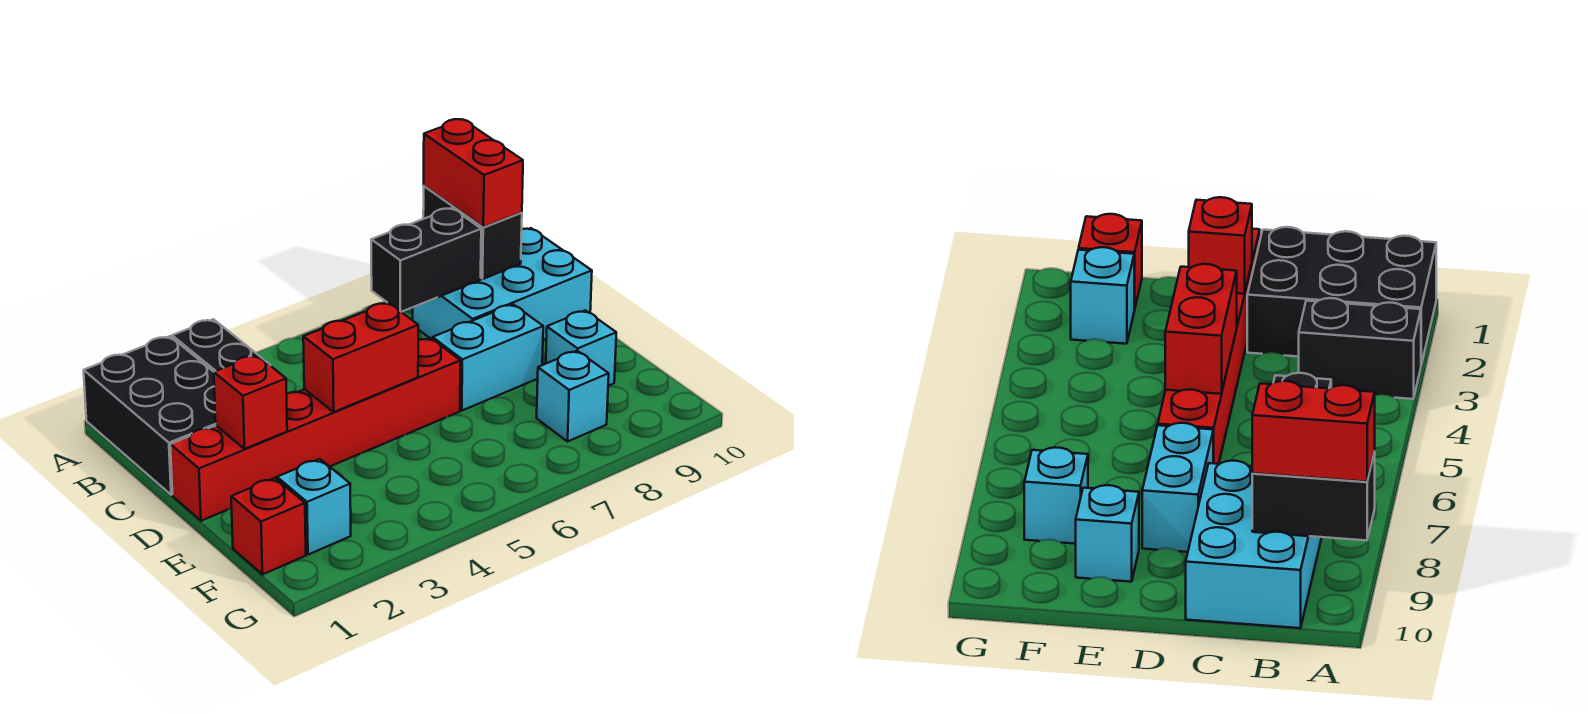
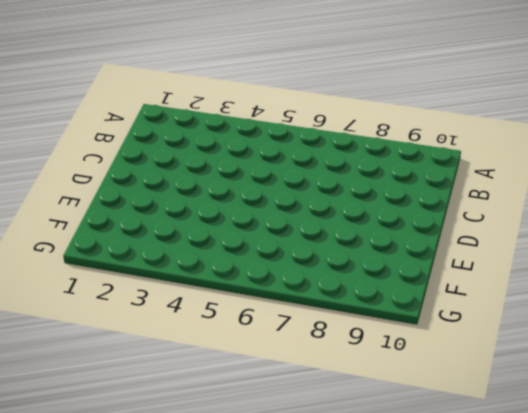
none -> black 2x3 brick [84,336,216,495]
none -> black 1x2 brick [172,319,271,372]
none -> cyan 2x3 brick [413,228,592,340]

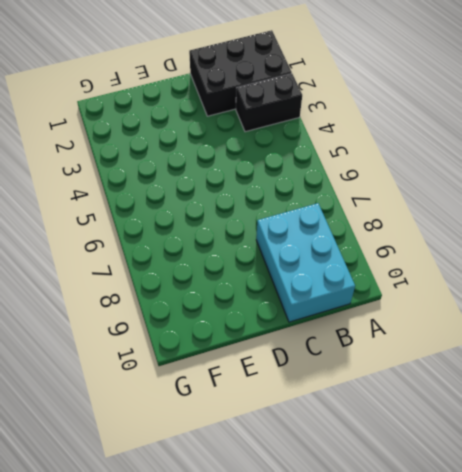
none -> red 1x6 brick [170,338,460,521]
none -> cyan 1x2 brick [433,304,543,411]
none -> cyan 1x1 brick [546,310,616,386]

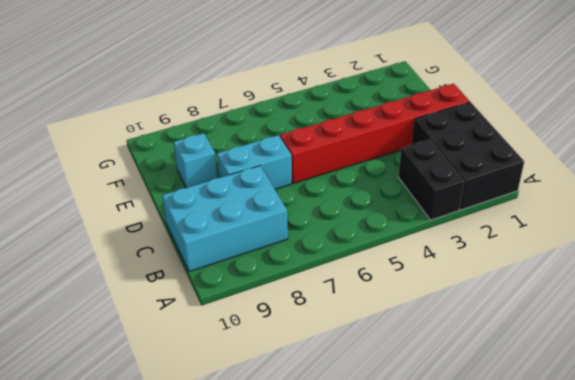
none -> red 1x1 brick [231,478,306,575]
none -> cyan 1x1 brick [277,459,351,555]
none -> cyan 1x1 brick [537,351,609,441]

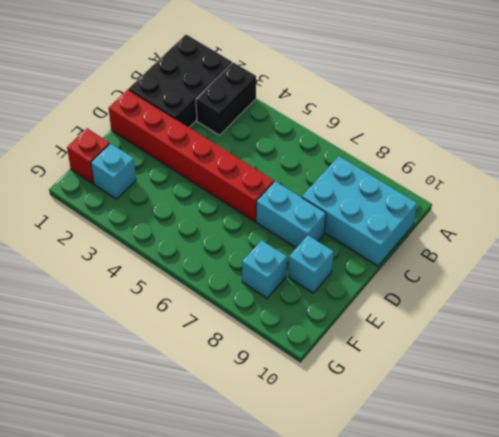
none -> black 1x2 brick [423,186,522,279]
none -> black 1x2 brick [371,208,481,312]
none -> red 1x1 brick [214,355,287,449]

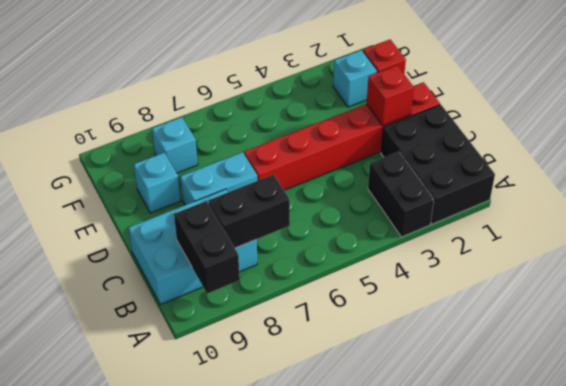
none -> red 1x2 brick [303,302,418,412]
none -> red 1x2 brick [424,119,523,227]

